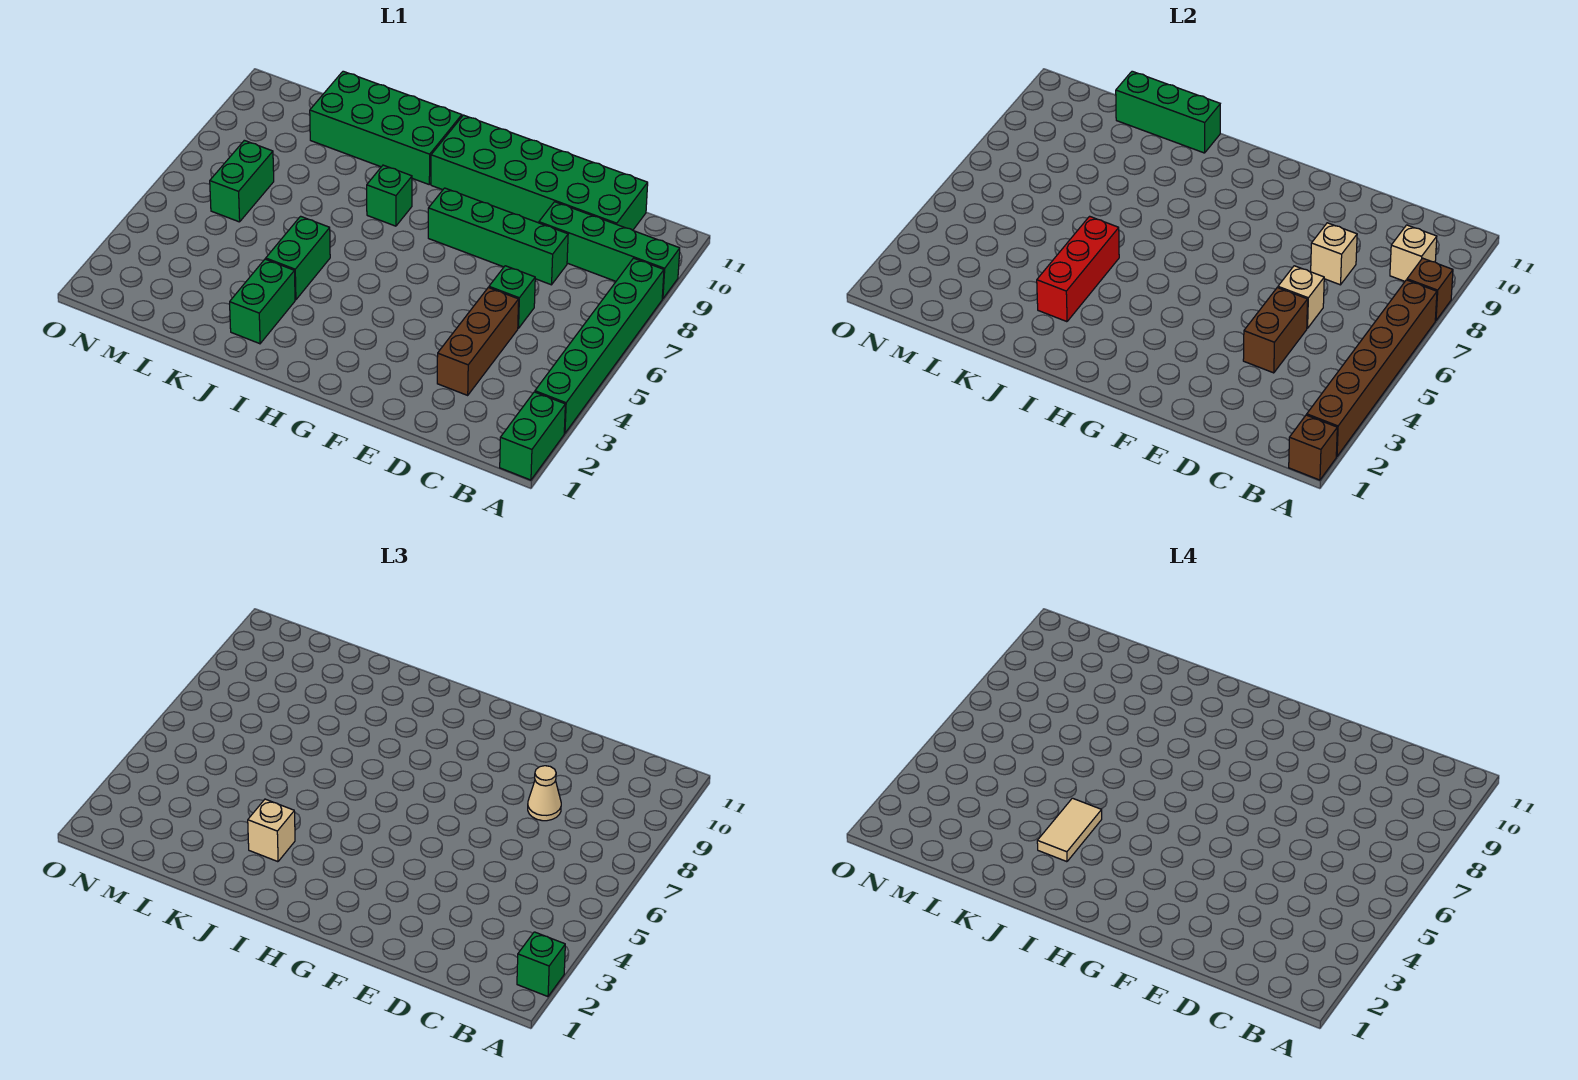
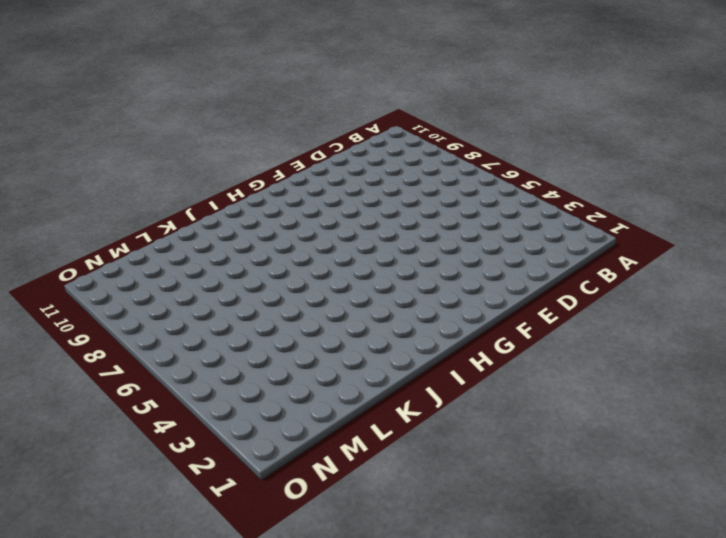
none -> green 1x2 brick [500,392,565,480]
none -> green 1x6 brick [535,258,664,433]
none -> green 1x4 brick [539,202,680,299]

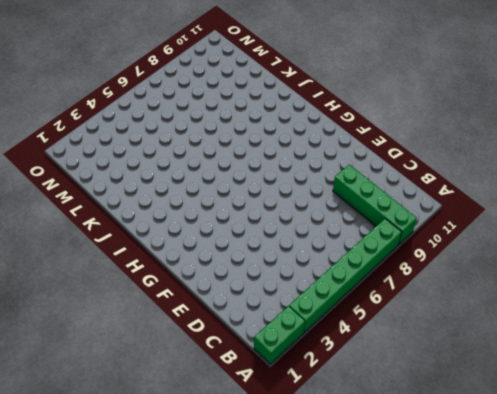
none -> green 2x6 brick [431,115,648,230]
none -> brown 1x3 brick [437,288,519,395]
none -> green 1x1 brick [489,266,535,328]

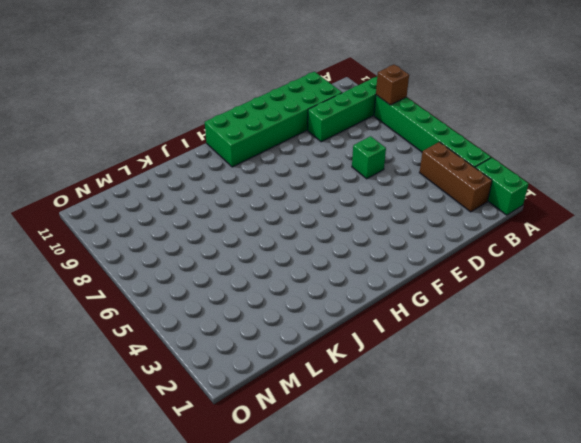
brown 1x3 brick [420,142,492,212] -> brown 1x3 brick moved to [437,288,519,395]
none -> green 1x4 brick [428,188,568,285]
none -> green 1x1 brick [367,165,412,226]
none -> green 2x4 brick [310,71,462,184]

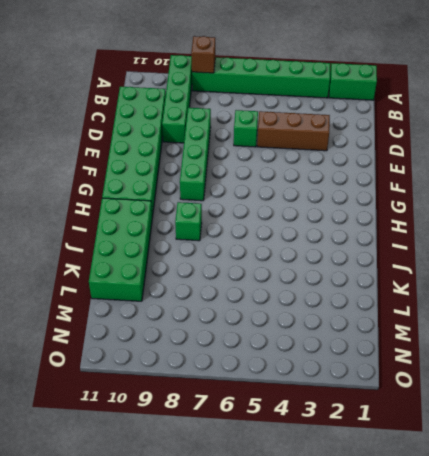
none -> green 1x2 brick [230,259,295,344]
none -> green 1x2 brick [266,216,330,300]
none -> green 1x2 brick [210,140,274,222]

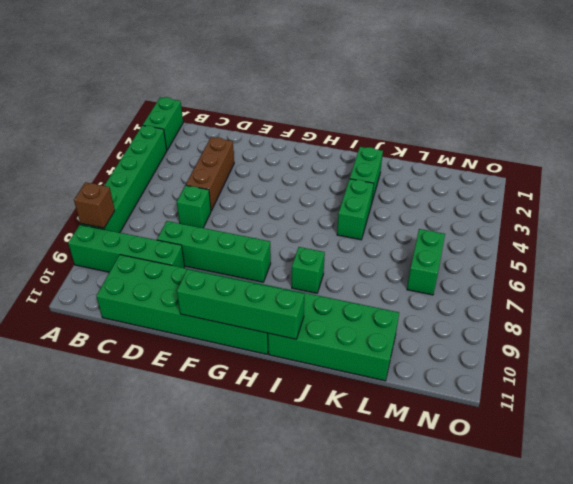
green 1x4 brick [177,269,304,339] -> none
none -> brown 1x1 brick [1289,415,1337,480]
none -> brown 1x6 brick [1307,280,1437,457]
none -> tan 1x1 brick [1390,225,1437,281]

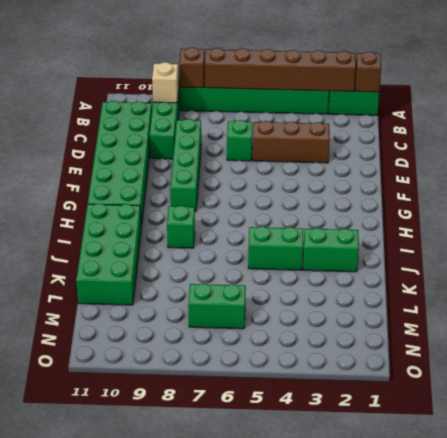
none -> brown 1x2 brick [1243,288,1308,373]
none -> tan 1x1 brick [1278,266,1324,328]
none -> tan 1x1 brick [1311,223,1357,285]

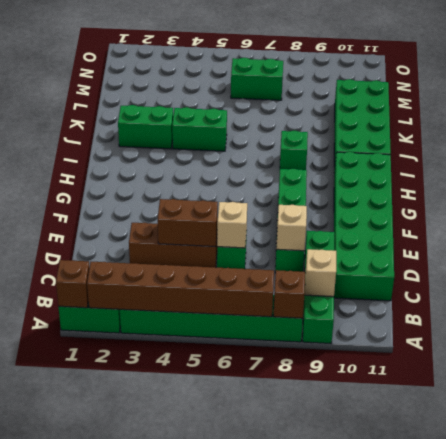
none -> red 1x3 brick [1037,216,1119,322]
none -> green 1x3 brick [1116,71,1220,153]
none -> green 1x1 brick [517,932,565,997]

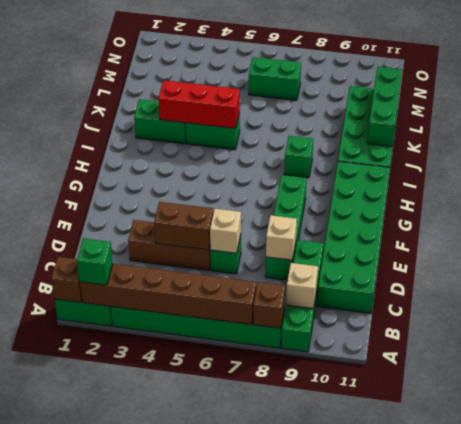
none -> tan 1x1 cone [528,766,561,821]
none -> tan 1x1 brick [248,799,295,862]
none -> tan 1x2 tile [1037,798,1102,862]

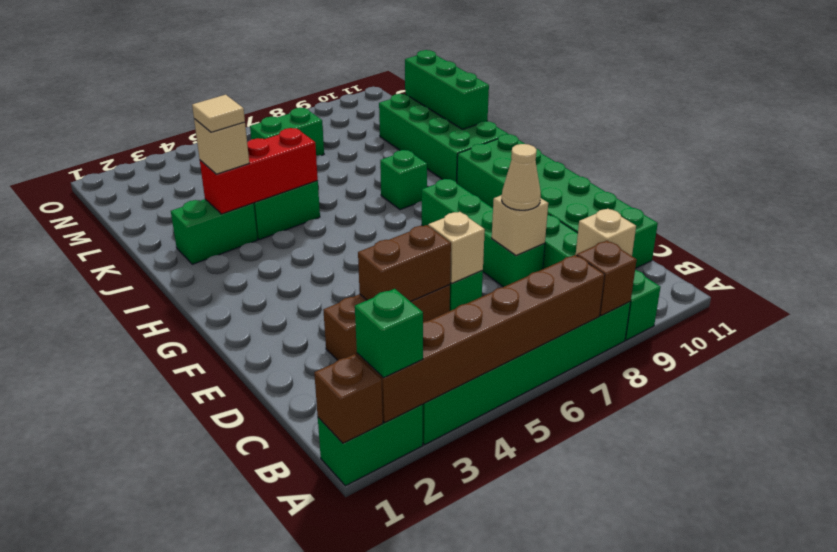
tan 1x1 tile [192,95,245,132] -> tan 1x2 tile [1037,798,1102,862]

